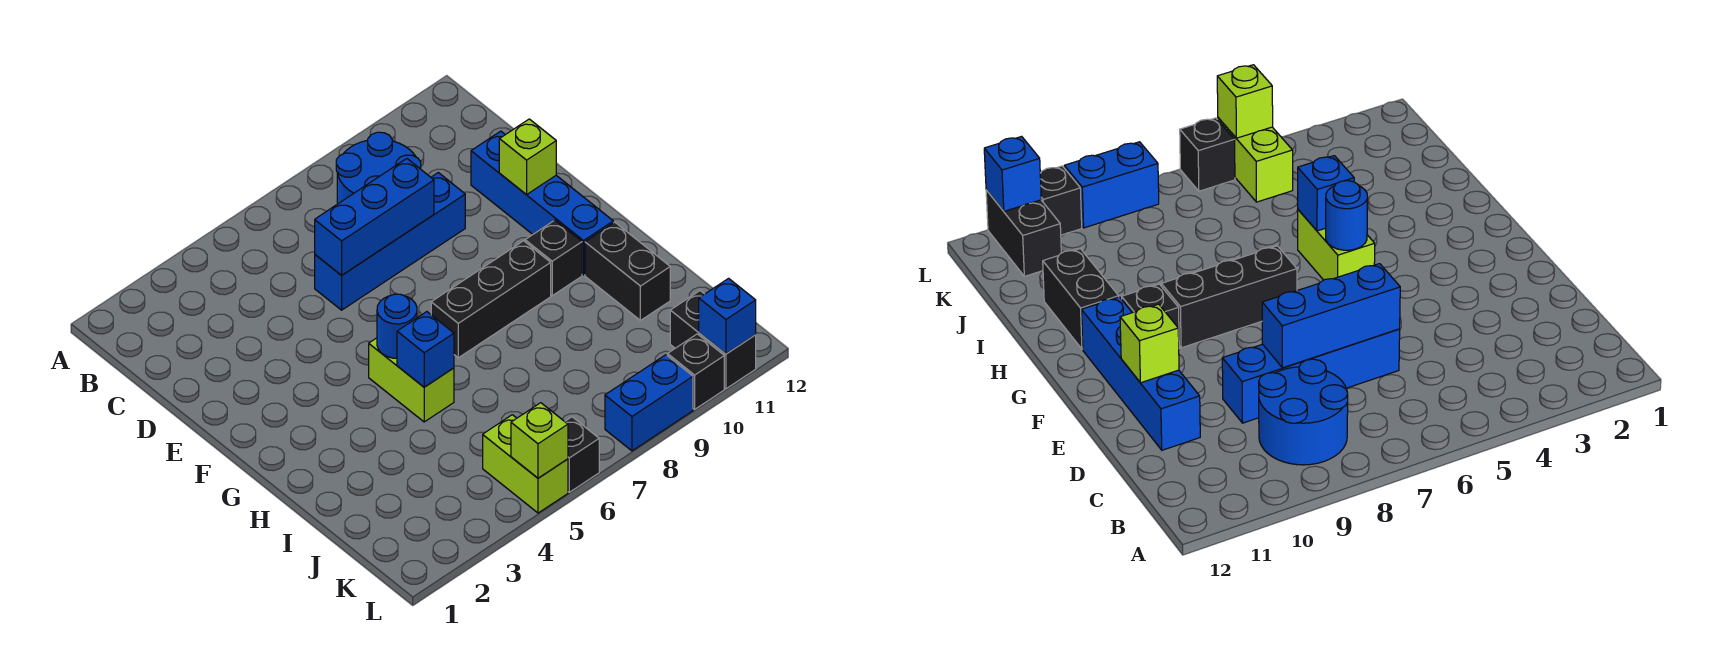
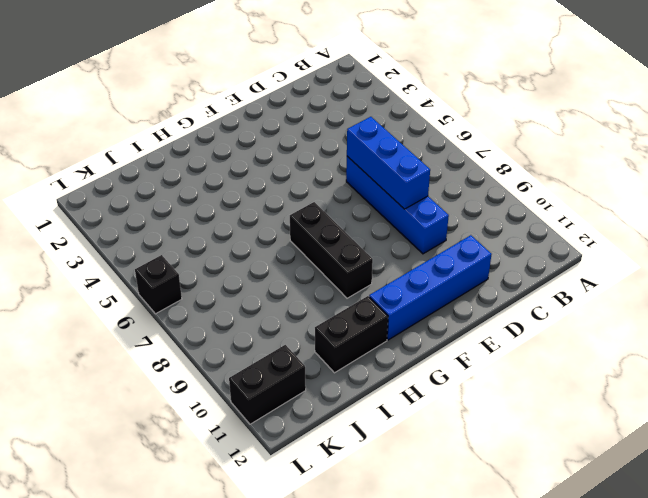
none -> blue 2x2 round brick [336,132,421,204]
none -> lime 1x2 brick [369,338,454,422]
none -> black 1x1 brick [525,220,582,295]

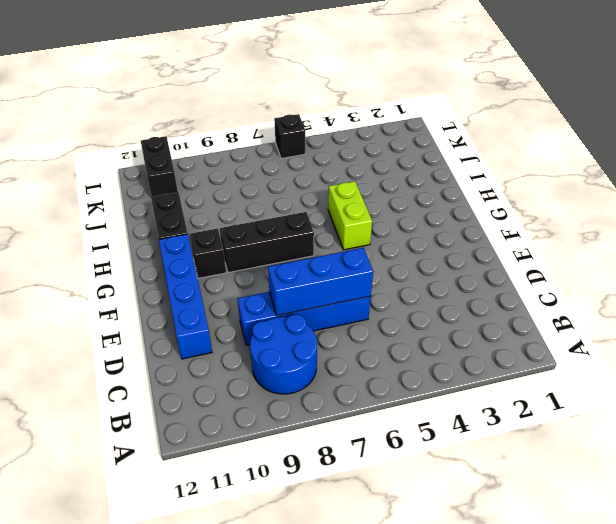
none -> lime 1x2 brick [483,415,568,513]
none -> blue 1x2 brick [605,355,693,451]
none -> black 1x1 brick [667,334,724,409]

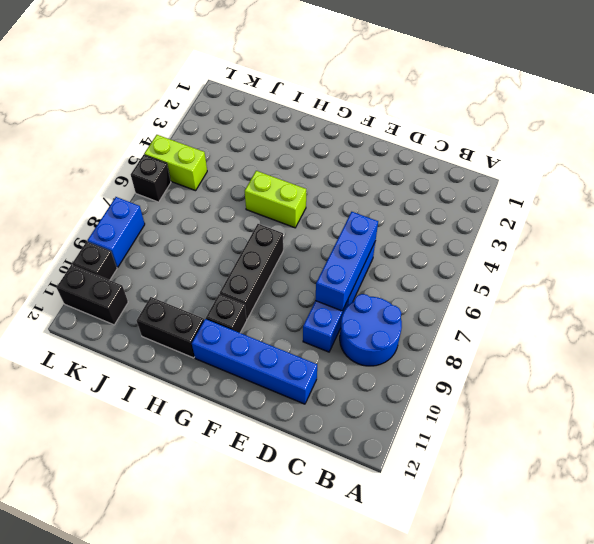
none -> lime 1x1 brick [499,119,556,195]
none -> blue 1x1 round brick [377,294,417,358]
none -> blue 1x1 brick [397,312,454,387]

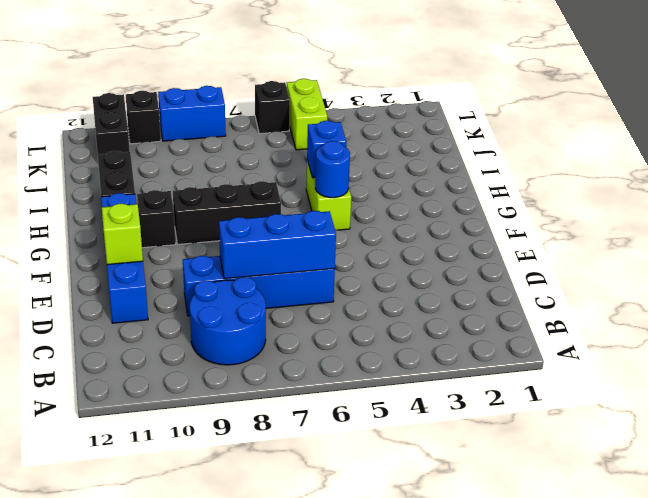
none -> lime 1x1 brick [511,403,568,478]
none -> blue 1x1 brick [699,278,756,354]

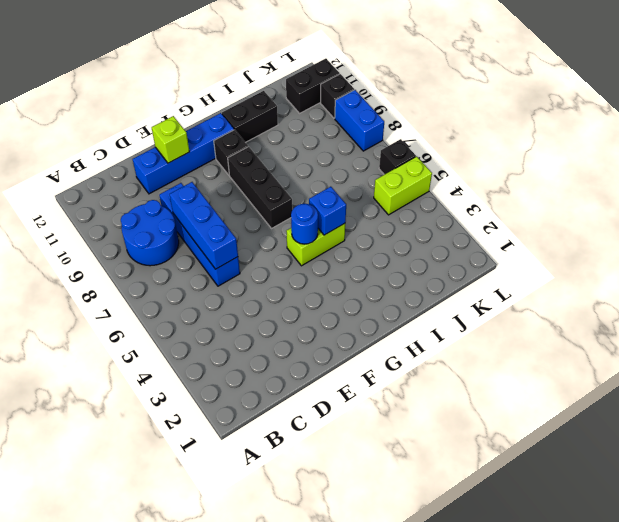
none -> lime 1x1 brick [511,403,568,478]
none -> blue 1x1 brick [699,278,756,354]

